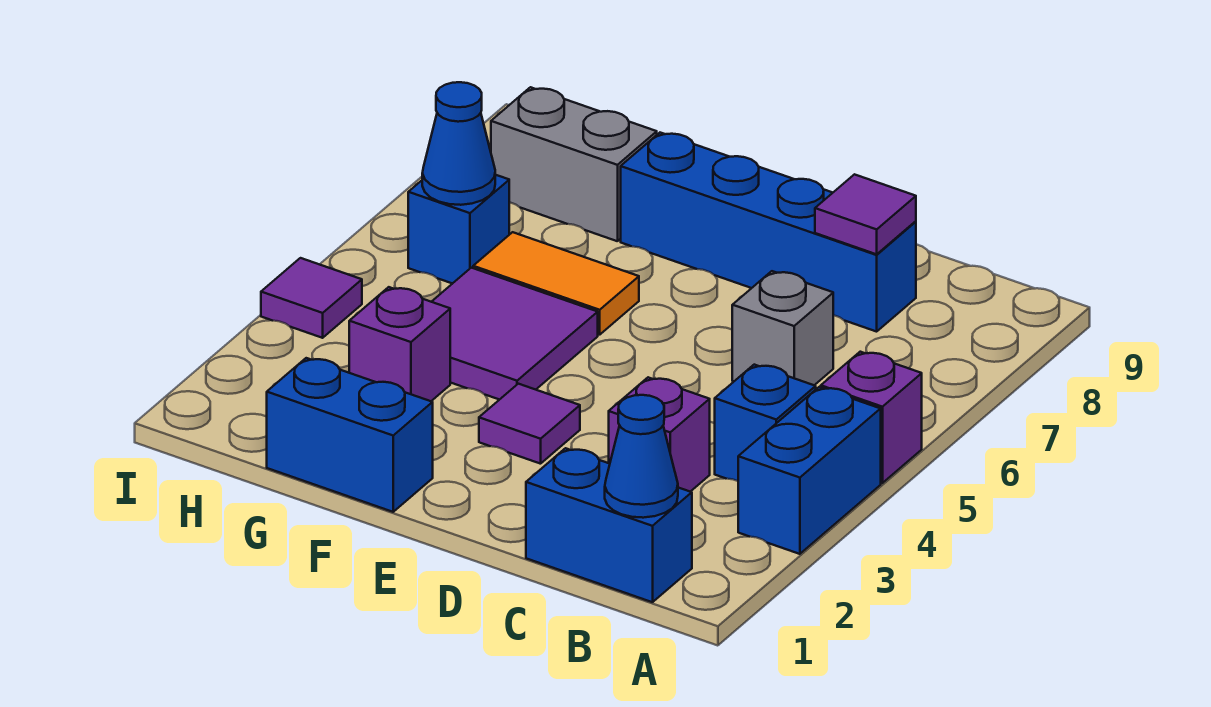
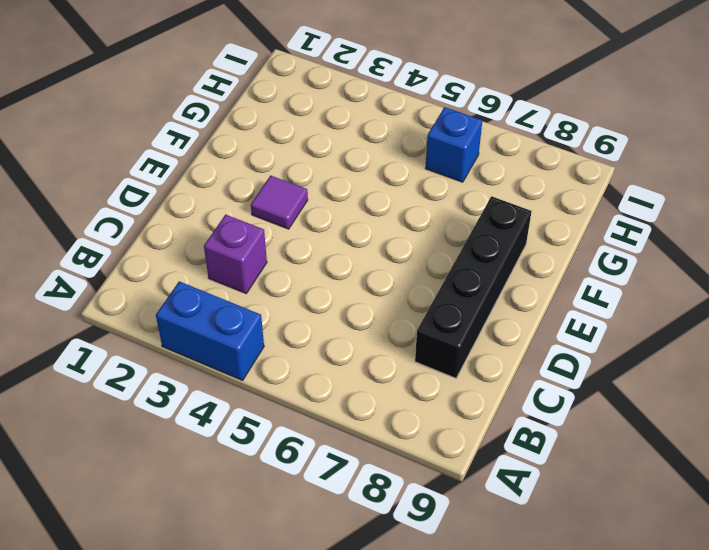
black 1x4 brick [415,196,532,378] -> blue 1x4 brick [621,133,916,332]
none -> purple 1x1 brick [821,352,922,483]
none -> blue 1x2 brick [526,448,692,602]
none -> blue 1x1 brick [715,365,816,481]

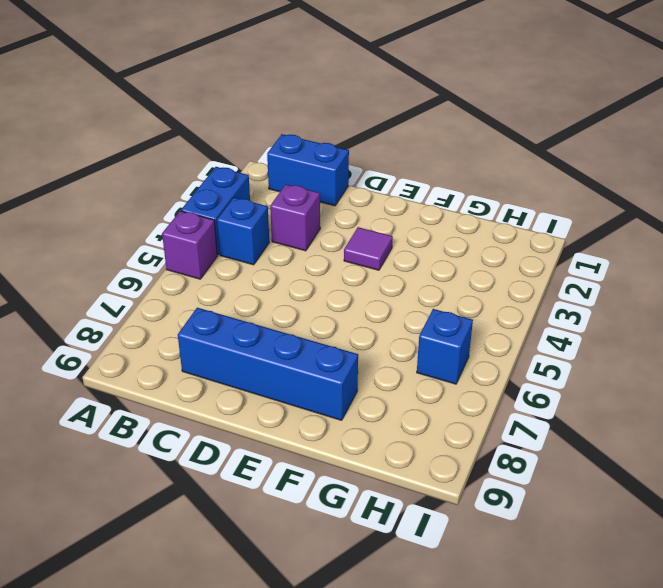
none -> grey 1x1 brick [732,271,833,385]
none -> blue 1x2 brick [267,358,433,512]
none -> purple 2x2 tile [432,268,598,400]

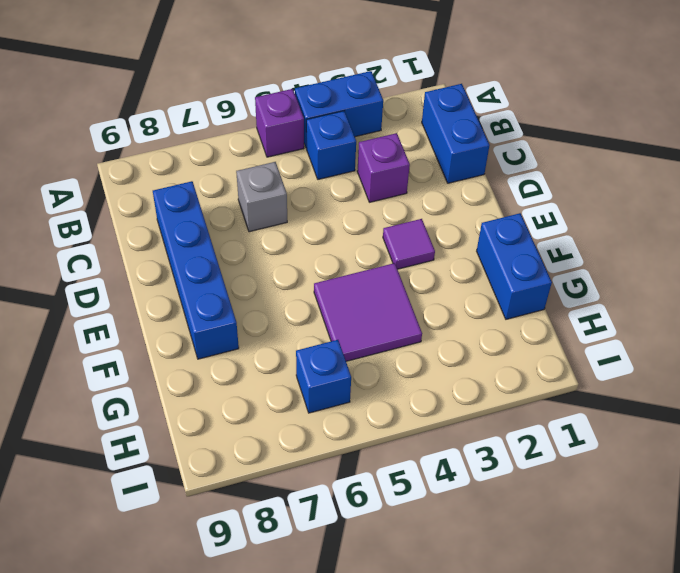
none -> orange 1x2 tile [473,232,639,335]
none -> purple 1x1 brick [349,287,450,401]
none -> grey 1x2 brick [491,87,657,241]

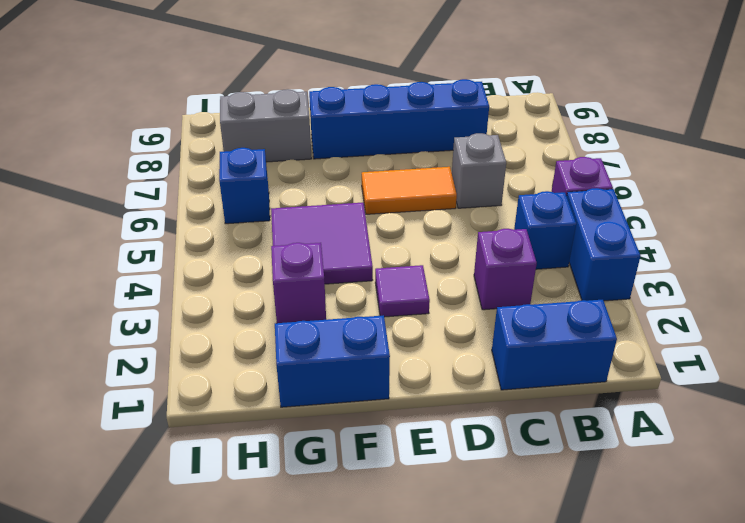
orange 1x2 tile [362,167,457,214] -> orange 1x2 tile moved to [473,232,639,335]
none -> purple 1x1 tile [261,258,362,338]
none -> blue 1x1 cone [605,395,678,518]
none -> purple 1x1 tile [815,174,916,254]

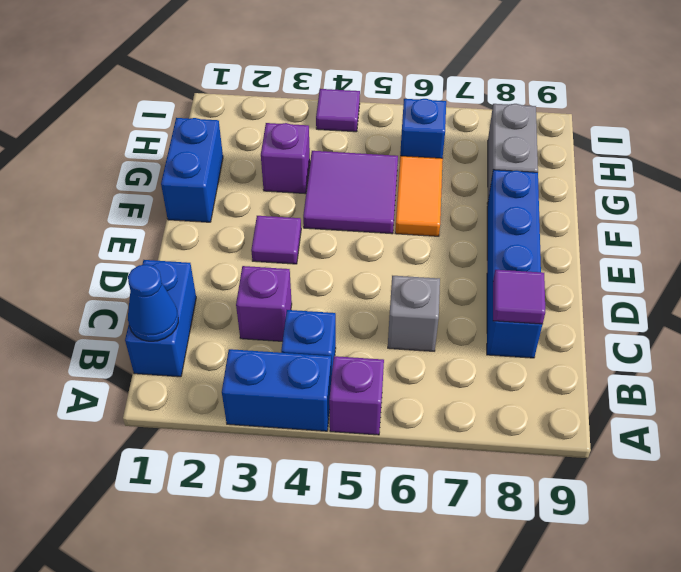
none -> blue 1x1 cone [422,82,495,205]

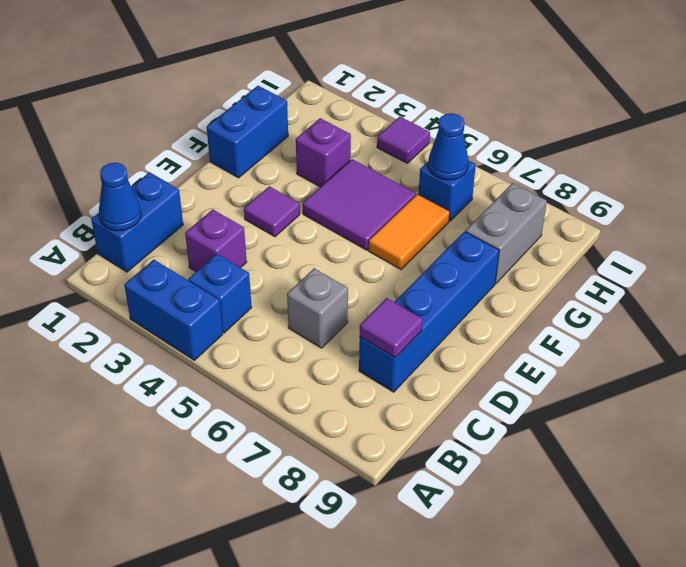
none -> purple 1x1 brick [821,352,922,483]

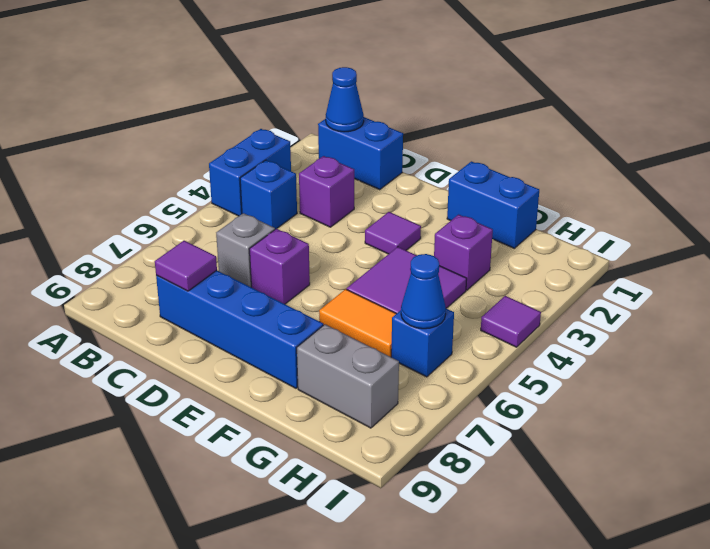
purple 1x1 brick [250,229,310,304] -> purple 1x1 brick moved to [821,352,922,483]

